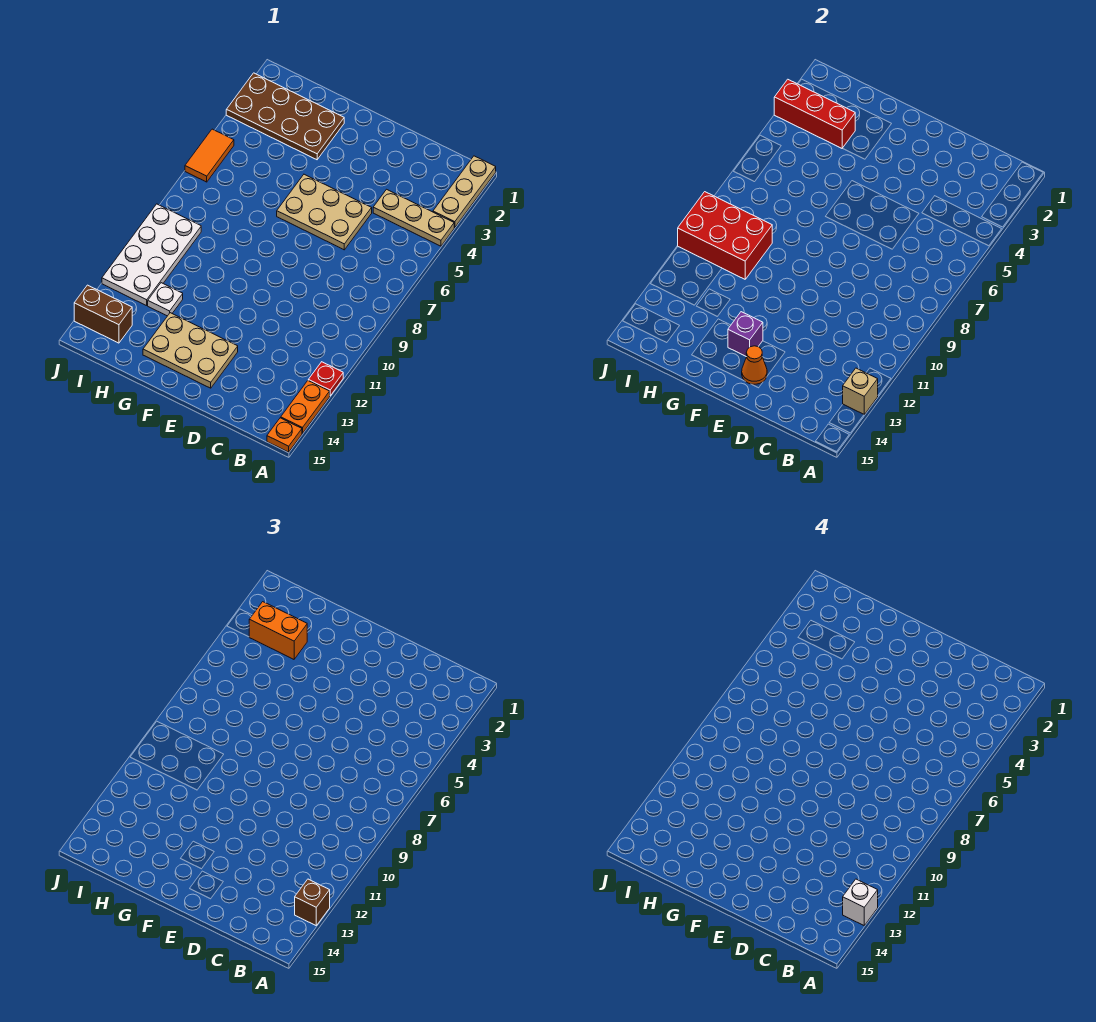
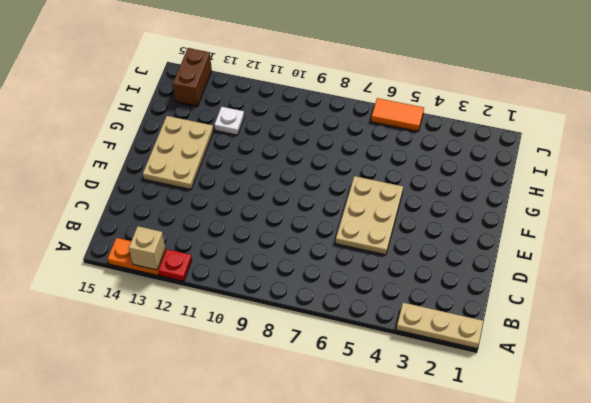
none -> tan 1x3 plate [373,189,454,246]
none -> orange 1x1 plate [267,418,302,452]
none -> brown 2x4 plate [226,73,344,160]

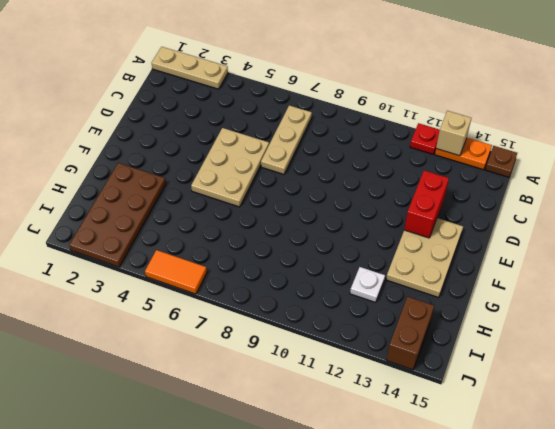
brown 1x1 plate [485,146,517,177] -> orange 1x1 plate [267,418,302,452]
tan 1x3 plate [261,105,312,174] -> tan 1x3 plate moved to [373,189,454,246]
red 1x2 brick [404,170,449,238] -> none
none -> white 2x4 plate [102,204,201,306]
none -> orange 1x1 cone [742,346,767,384]
none -> purple 1x1 brick [728,312,763,357]

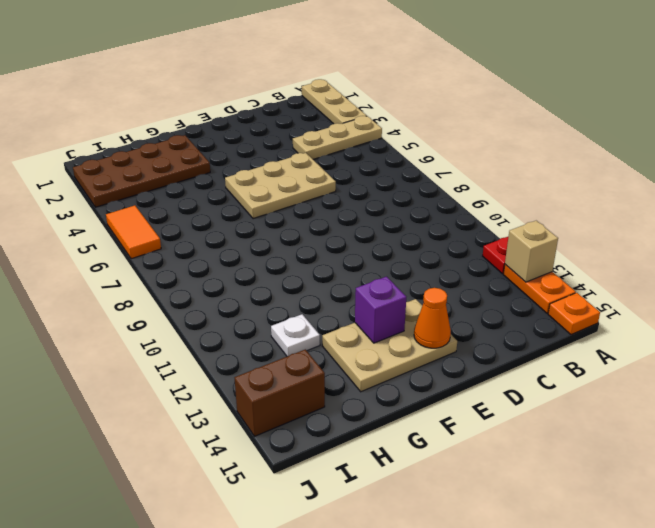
none -> white 2x4 plate [102,204,201,306]
none -> red 1x3 brick [774,79,855,148]
none -> red 2x3 brick [678,192,772,279]

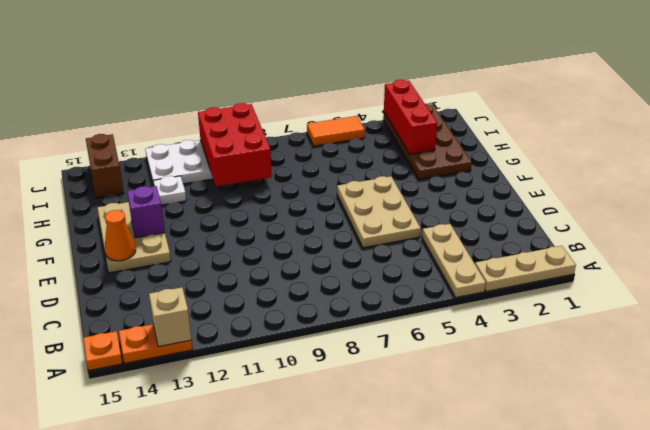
none -> red 1x1 plate [308,362,343,396]
none -> brown 1x1 brick [295,879,330,925]
none -> orange 1x2 brick [249,602,307,659]

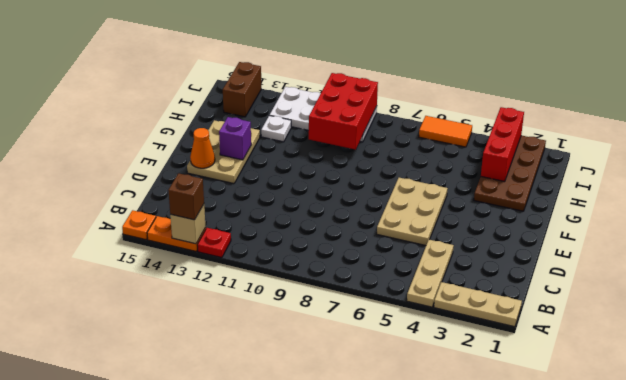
none -> orange 1x2 brick [249,602,307,659]
none -> white 1x1 brick [843,879,878,925]

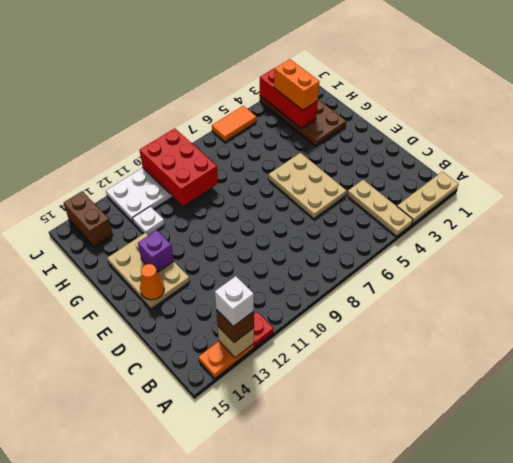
none -> orange 1x1 plate [267,418,302,452]

